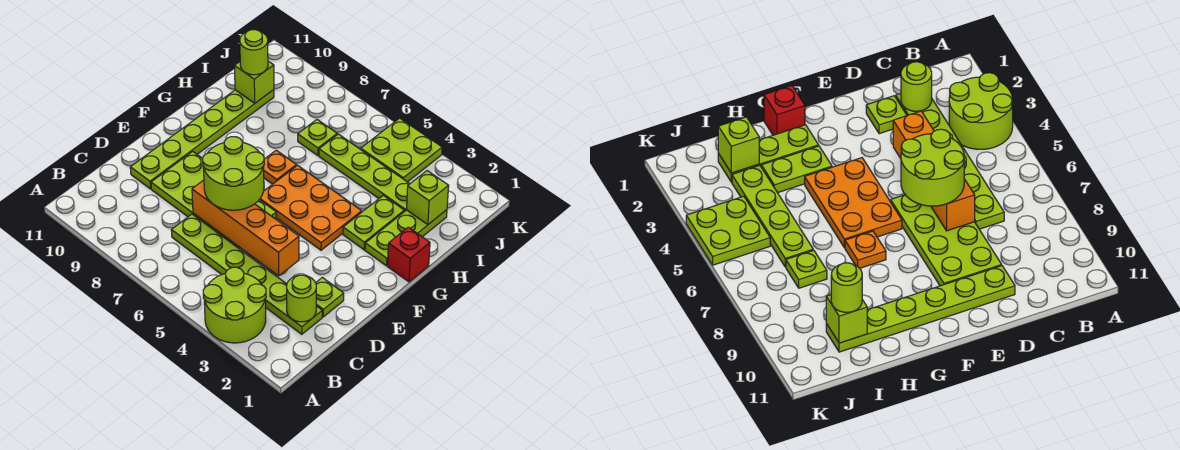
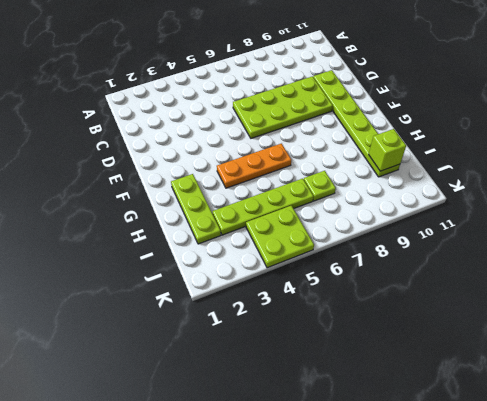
orange 1x3 plate [217,144,291,188] -> orange 2x3 plate [259,165,362,250]
none -> lime 2x2 round brick [203,267,266,343]
none -> lime 1x6 plate [171,214,322,334]
none -> lime 1x1 plate [316,278,344,317]

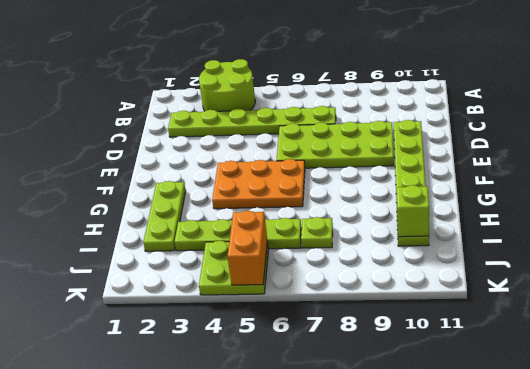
orange 1x2 brick [227,211,267,285] -> none
none -> lime 1x1 plate [316,278,344,317]
none -> red 1x1 brick [388,227,430,282]
none -> lime 1x2 plate [343,195,404,250]

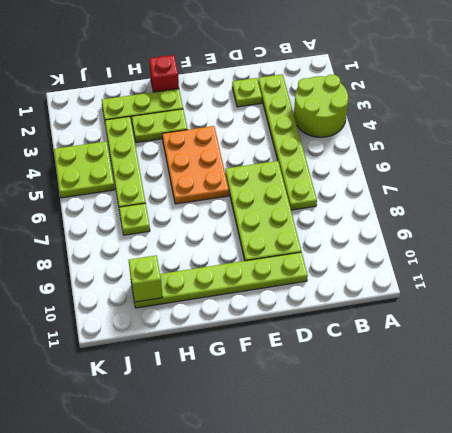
none -> orange 1x1 plate [264,150,297,184]
none -> lime 1x1 round brick [287,275,316,322]
none -> orange 1x4 brick [192,180,299,276]

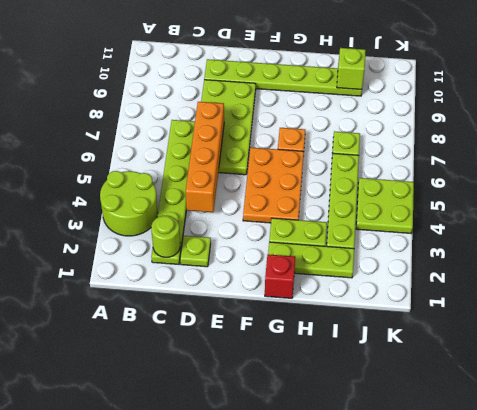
none -> lime 1x1 brick [407,171,449,225]
none -> lime 2x2 round brick [203,137,264,210]
none -> lime 1x1 round brick [240,30,268,75]

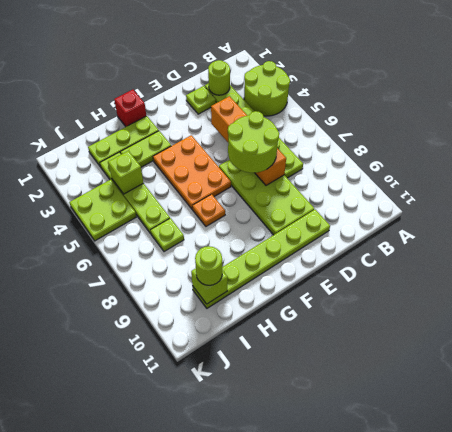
lime 1x1 brick [108,151,143,194] -> lime 1x1 brick moved to [407,171,449,225]

